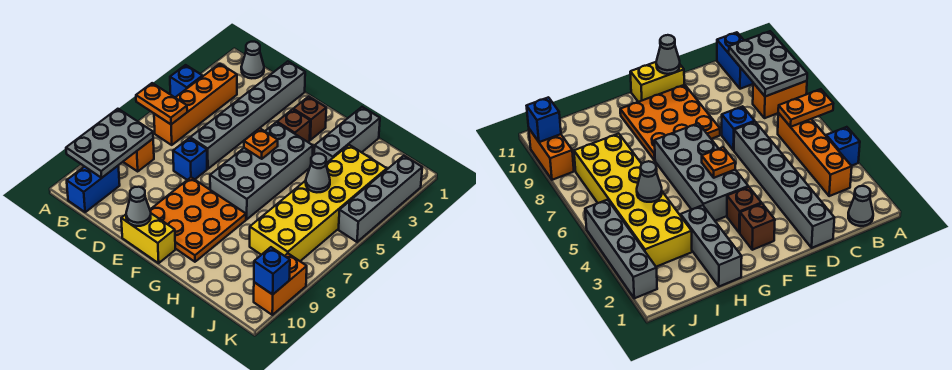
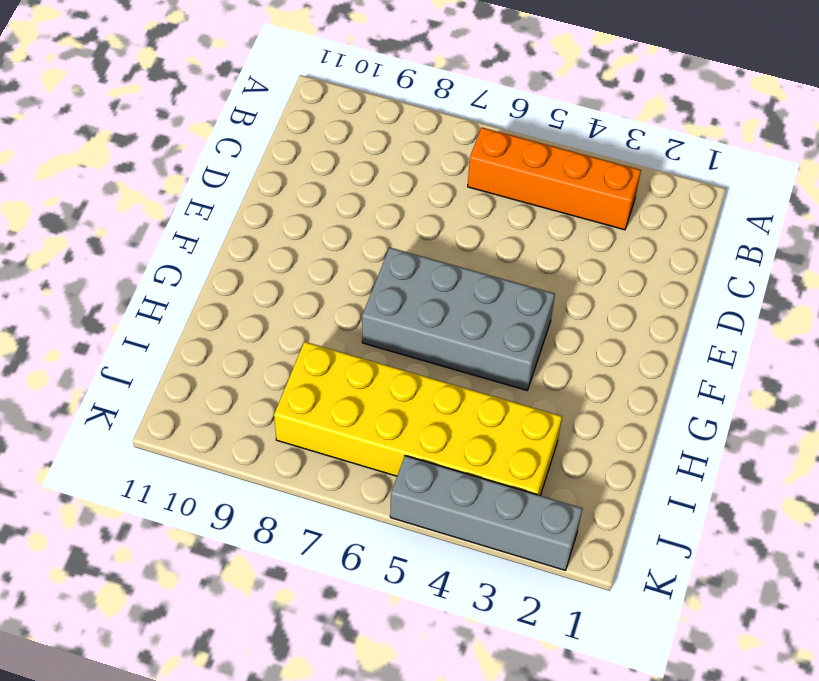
none -> blue 1x1 brick [170,65,203,97]
none -> orange 1x2 brick [123,139,154,171]
none -> grey 1x1 cone [241,42,264,78]

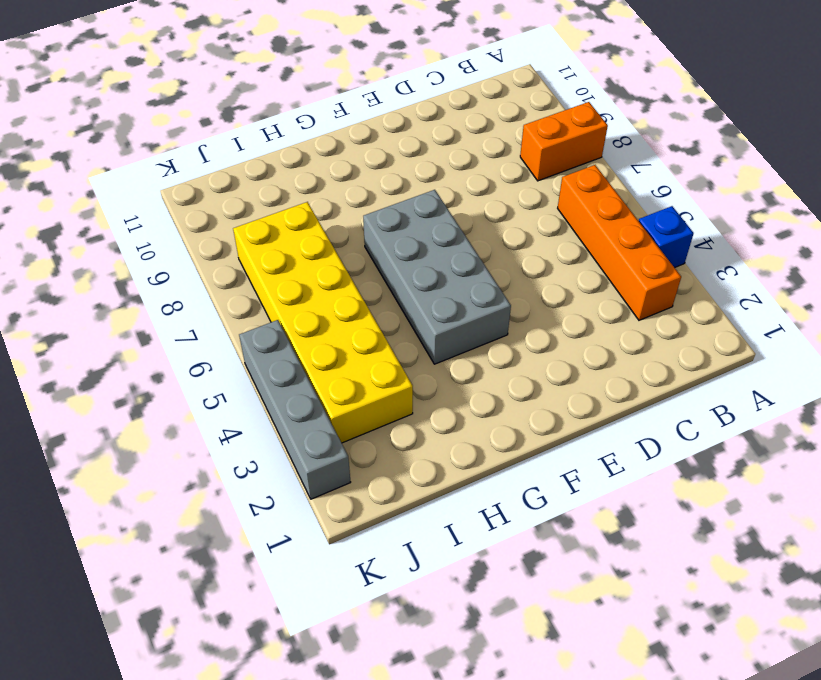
none -> grey 1x1 cone [241,42,264,78]
none -> blue 1x2 brick [67,166,120,212]
none -> grey 1x6 brick [190,61,305,169]

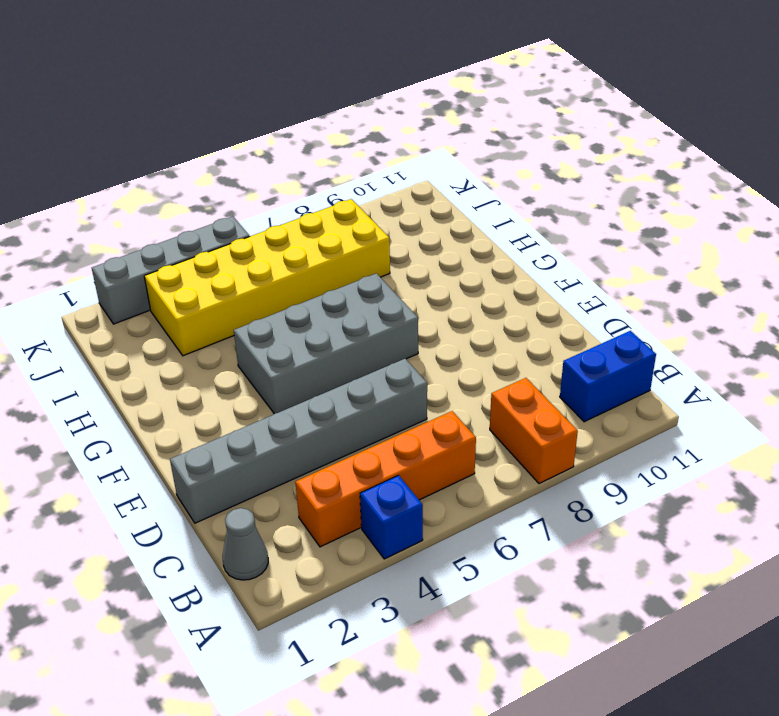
none -> blue 1x1 brick [173,138,207,180]
none -> orange 3x3 plate [150,177,246,262]
none -> yellow 1x2 brick [121,214,175,263]

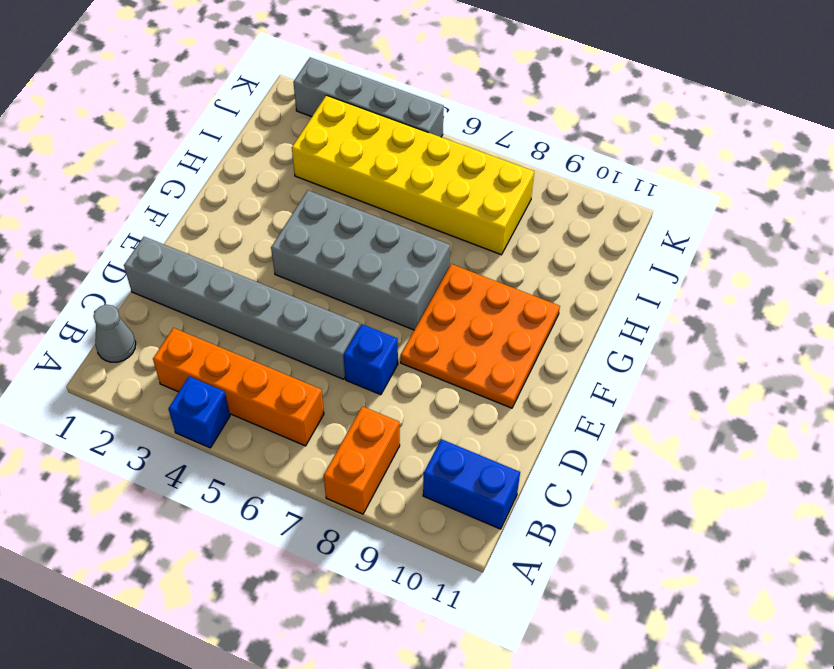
none -> yellow 1x2 brick [121,214,175,263]
none -> brown 1x1 brick [293,97,326,140]
none -> brown 1x1 brick [277,109,310,142]

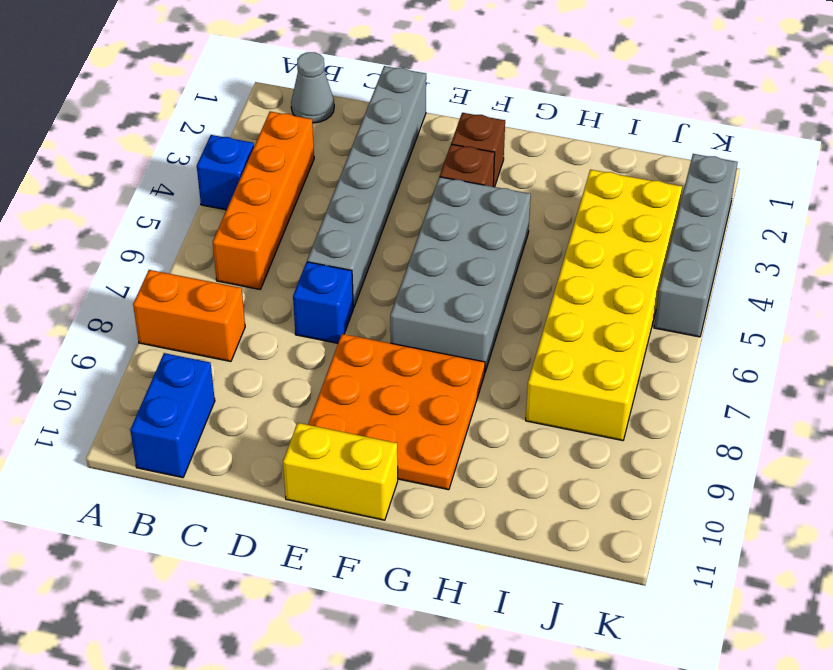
none -> grey 1x3 brick [314,107,380,163]
none -> orange 1x2 brick [254,254,307,315]
none -> orange 1x2 plate [136,83,187,124]

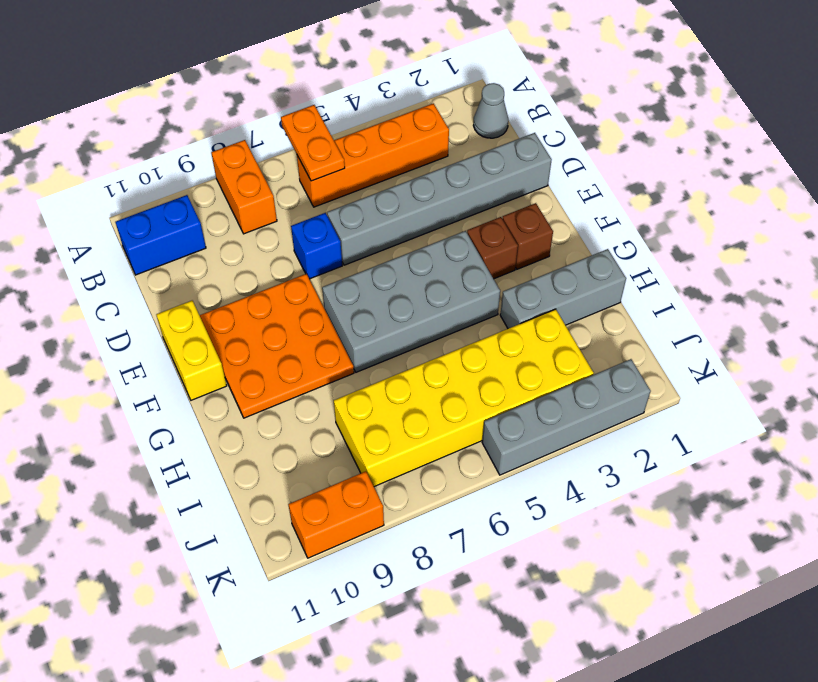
none -> blue 1x1 brick [170,65,203,97]
none -> grey 2x3 plate [66,109,153,178]
none -> grey 1x1 cone [126,187,151,226]

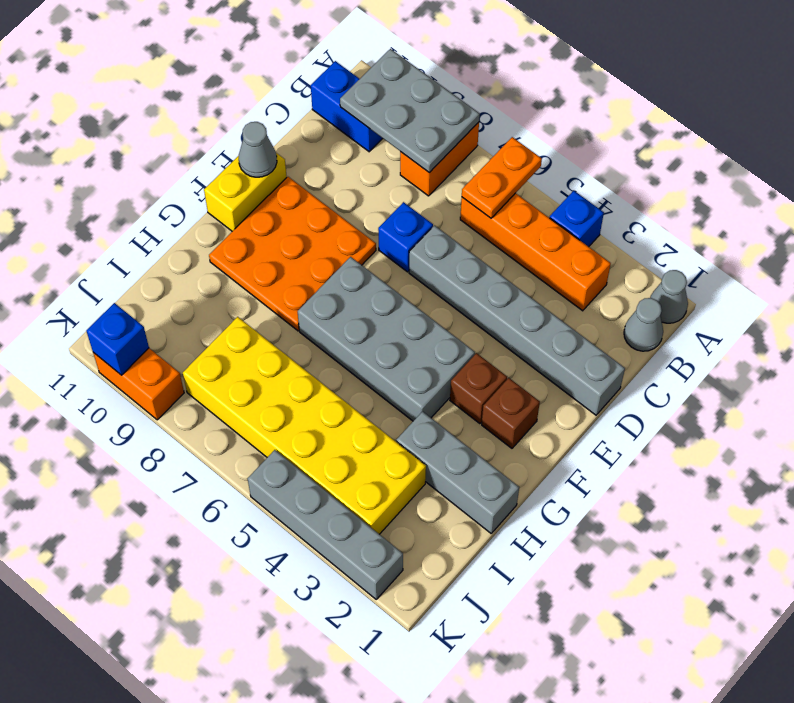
grey 1x1 cone [650,270,688,323] -> grey 1x1 cone moved to [306,154,330,192]
none -> orange 1x1 plate [244,128,278,159]

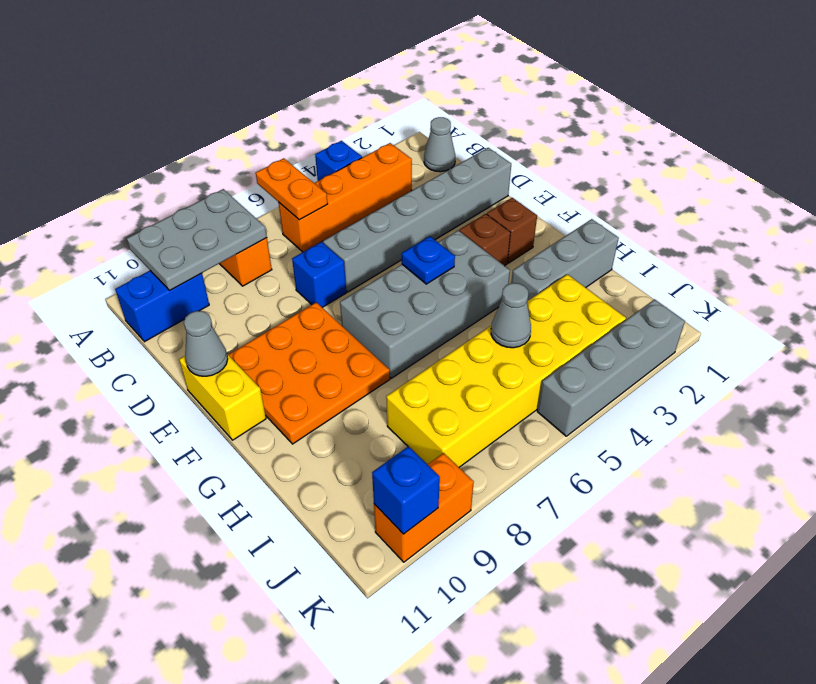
blue 1x1 plate [402,236,455,284] -> orange 1x1 plate [244,128,278,159]

